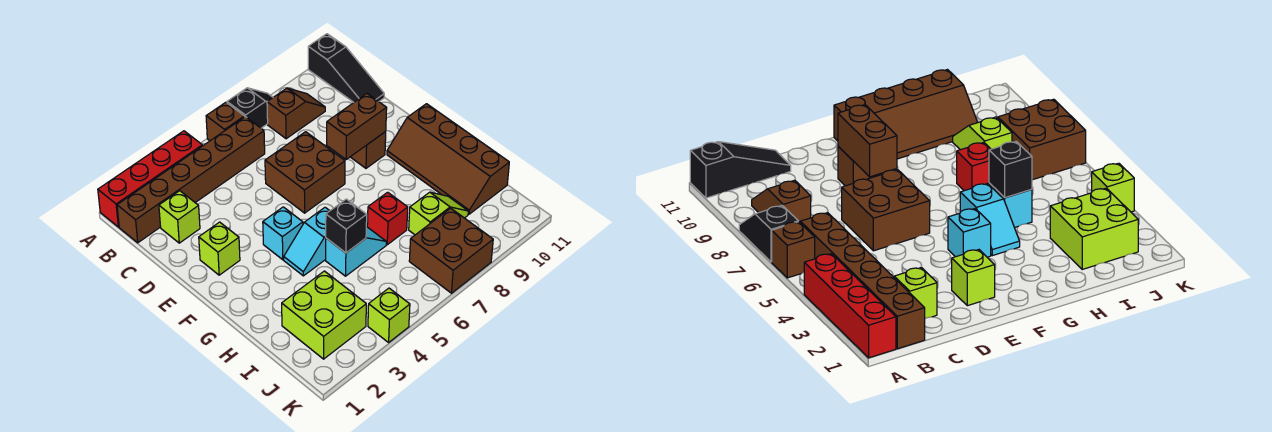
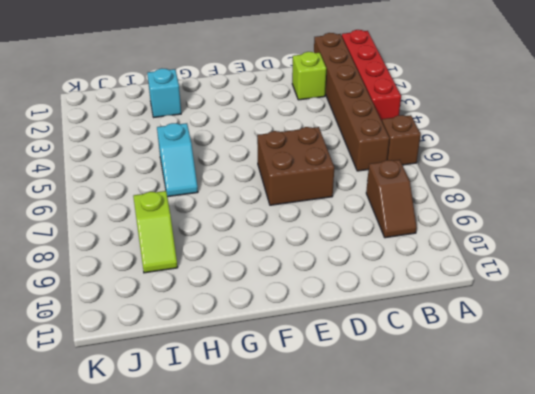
cyan 1x1 brick [147,68,181,117] -> cyan 1x1 brick moved to [263,207,303,260]
none -> black 1x2 slope [227,88,273,128]
none -> black 1x3 slope [308,34,384,102]
none -> lime 1x1 brick [199,222,240,275]

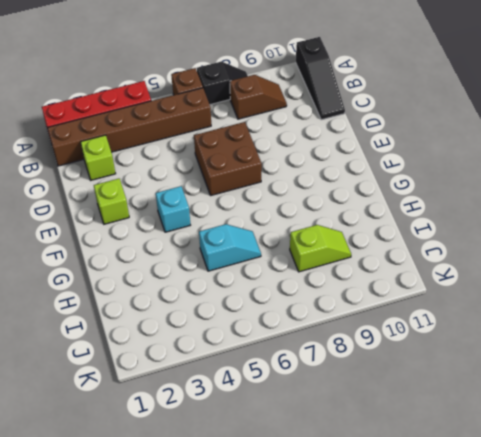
none -> brown 1x1 brick [351,132,386,168]
none -> brown 2x4 slope [387,104,509,214]
none -> cyan 1x2 slope [284,207,330,276]

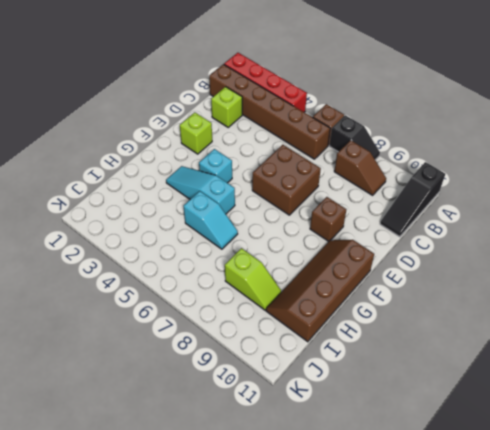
cyan 1x3 slope [166,166,235,214] -> cyan 1x2 slope [284,207,330,276]
none -> red 1x1 brick [367,192,408,245]
none -> lime 2x2 brick [282,271,366,359]
none -> brown 2x2 brick [409,208,493,293]

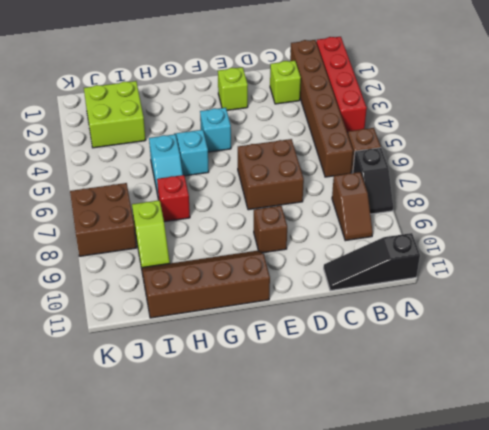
none -> lime 1x1 brick [368,288,410,342]
none -> brown 1x2 brick [327,94,387,160]
none -> black 1x1 brick [326,199,367,253]

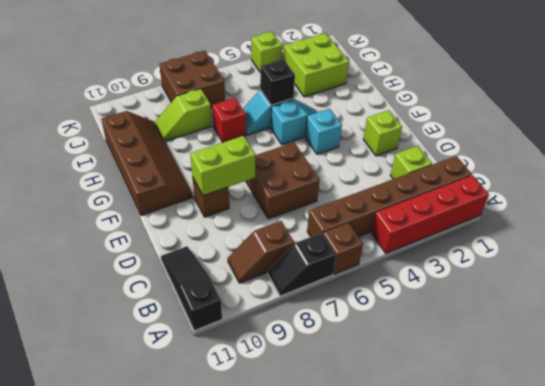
lime 1x2 brick [190,136,255,196] -> brown 1x2 brick [327,94,387,160]

